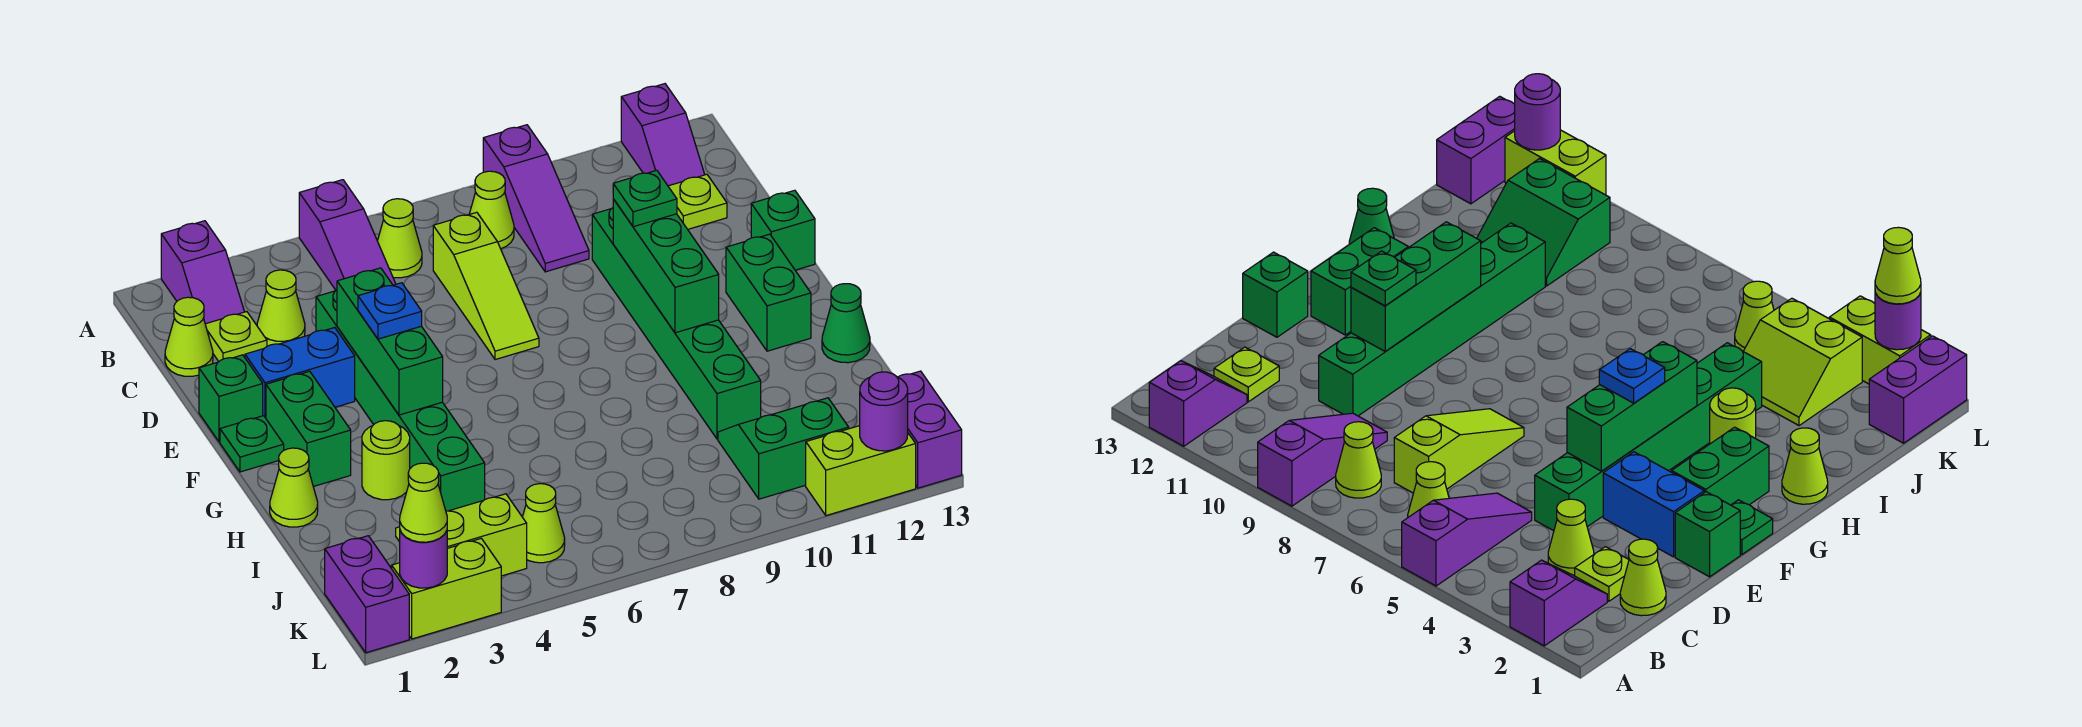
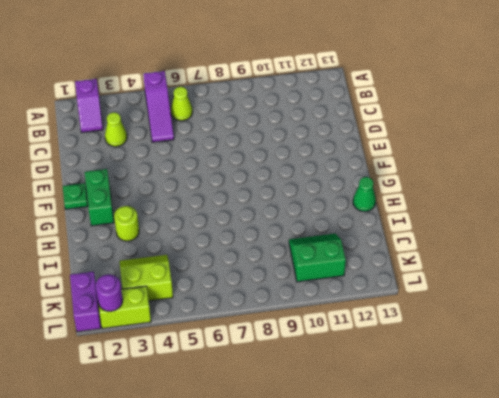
none -> purple 1x3 slope [483,125,589,272]
none -> purple 1x2 slope [621,84,705,186]
none -> lime 1x1 cone [470,171,514,249]
none -> lime 1x1 cone [165,297,213,376]

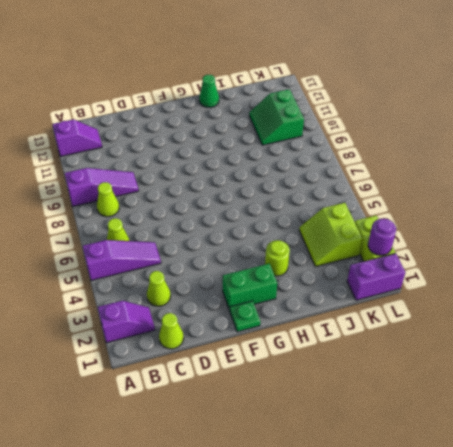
none -> lime 1x1 plate [205,312,267,361]
none -> lime 1x3 slope [433,212,539,360]
none -> lime 1x1 plate [668,174,727,229]
none -> green 1x6 brick [316,290,485,511]

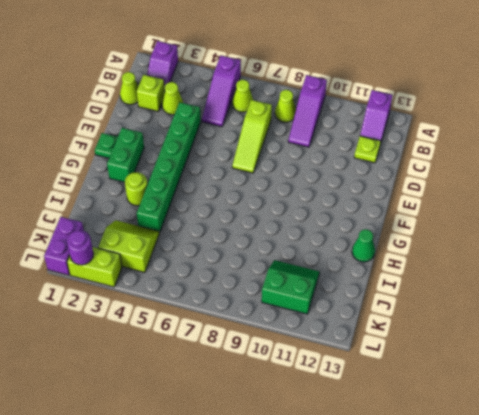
lime 1x1 brick [137,75,165,111] -> lime 1x1 plate [205,312,267,361]
none -> green 1x6 brick [592,208,761,439]
none -> green 1x1 brick [199,355,263,442]
none -> blue 1x2 brick [245,328,355,418]
none -> green 1x1 brick [751,190,815,270]

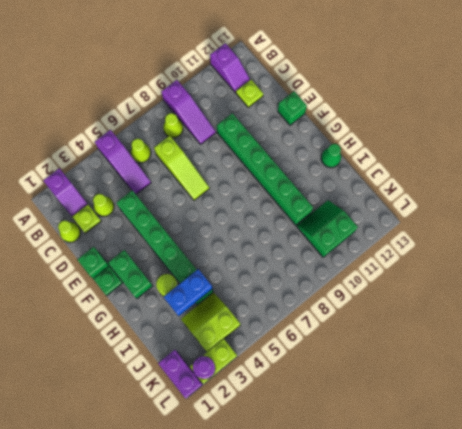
blue 1x2 brick [164,269,212,316] -> blue 1x2 brick moved to [245,328,355,418]
none -> green 1x2 brick [726,234,811,351]
none -> lime 1x1 cone [270,448,318,527]
none -> lime 1x1 cone [523,484,565,563]
none -> purple 1x2 brick [898,371,962,488]

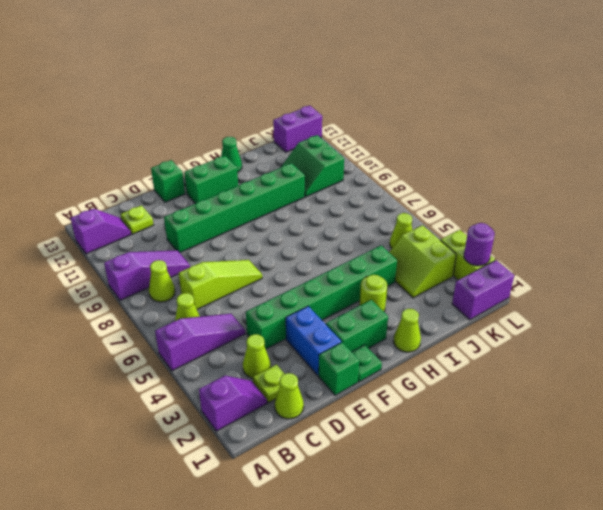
none -> lime 1x2 brick [806,426,916,516]
none -> green 1x3 brick [337,268,443,415]
none -> green 1x3 brick [613,199,719,333]
none -> purple 1x1 round brick [860,372,908,451]

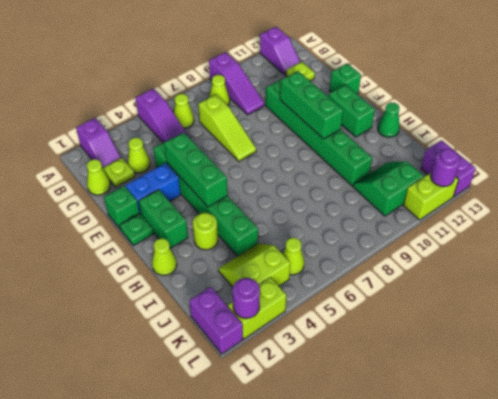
none -> green 1x1 plate [613,170,677,227]
none -> blue 1x1 plate [358,283,422,339]
none -> lime 1x1 cone [400,463,447,542]

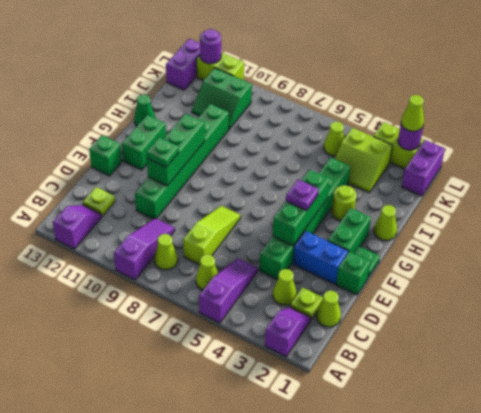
purple 1x1 plate [286,179,319,211] -> blue 1x1 plate [358,283,422,339]

